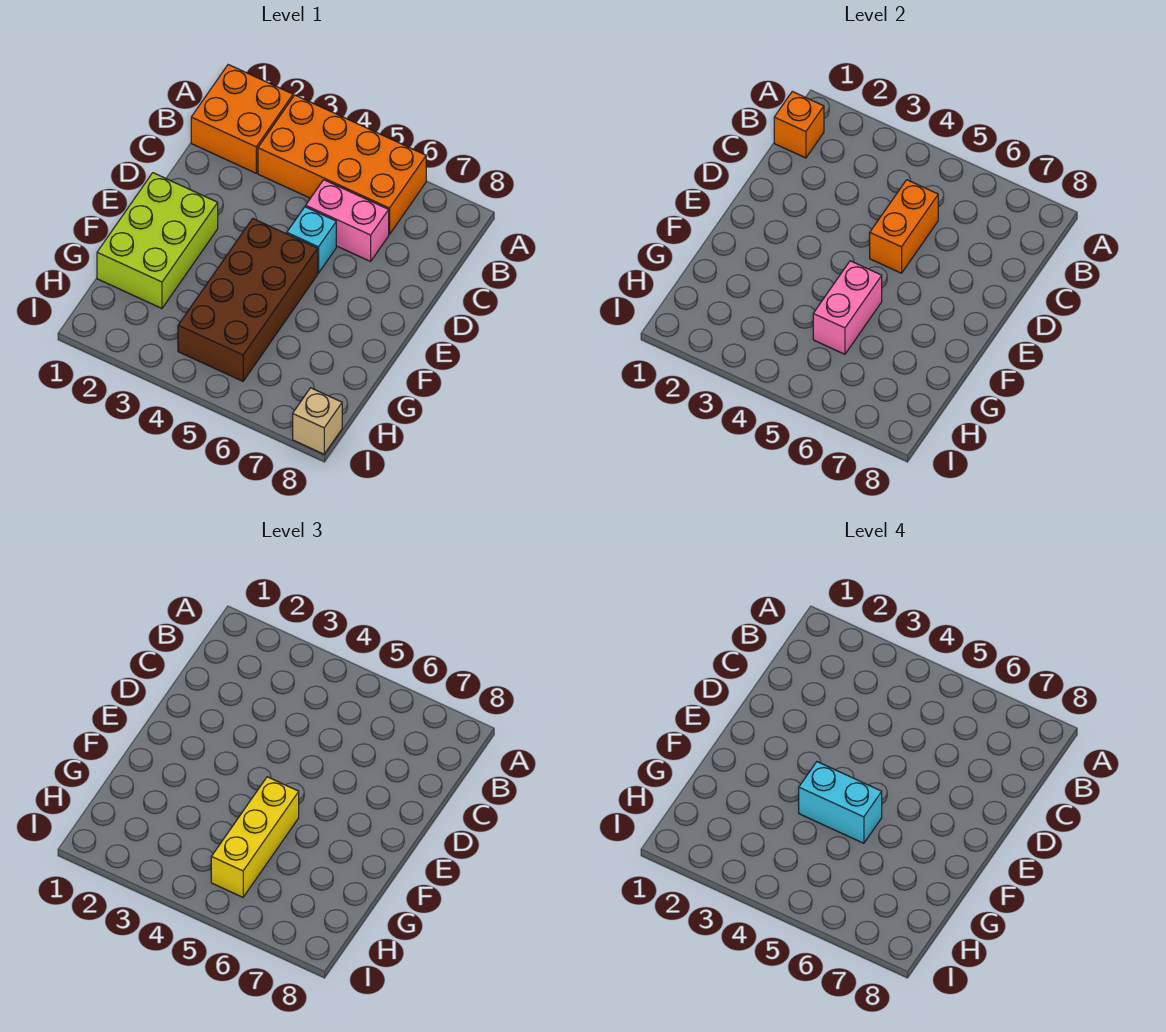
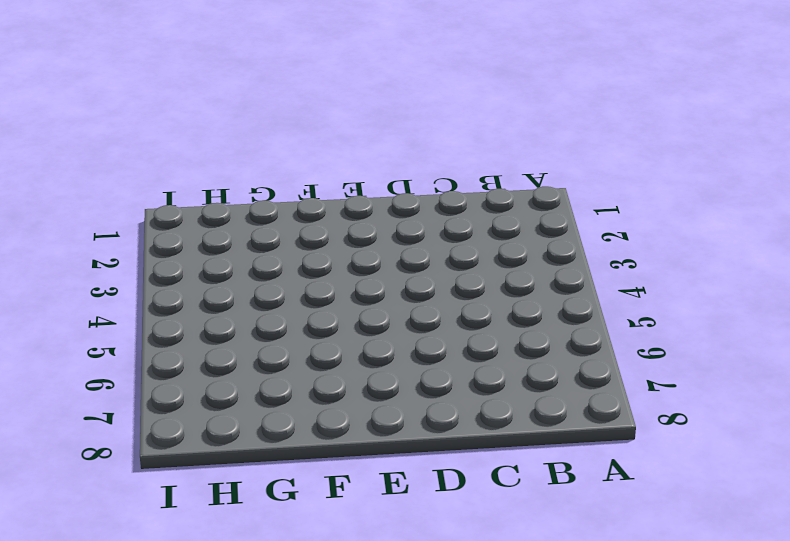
none -> orange 2x2 brick [191,65,293,173]
none -> orange 2x4 brick [258,95,426,235]
none -> pink 1x2 brick [306,180,389,261]

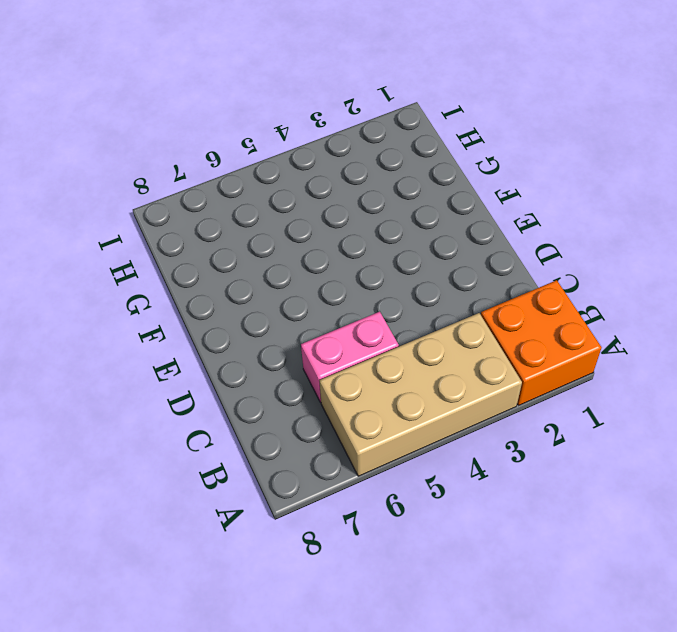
tan 2x4 brick [319,313,522,476] -> orange 2x4 brick [258,95,426,235]
none -> cyan 1x1 brick [287,207,336,273]
none -> lime 2x3 brick [97,173,218,308]
none -> brown 2x4 brick [178,219,318,381]

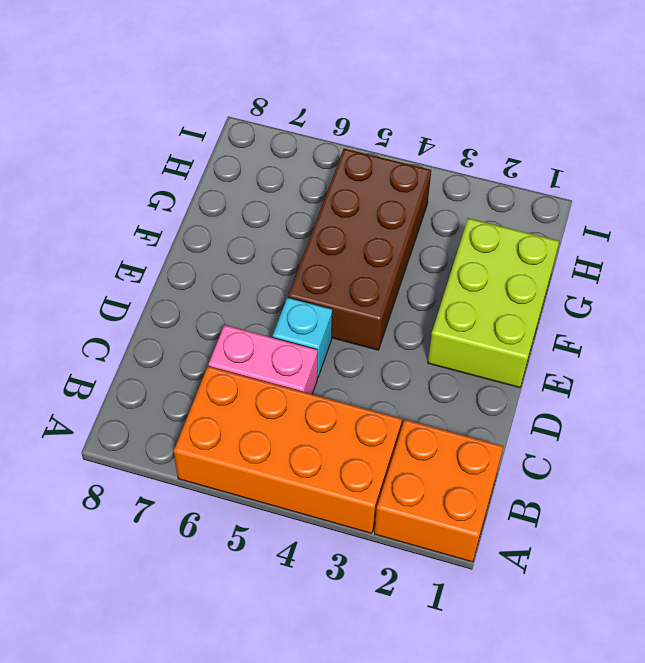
none -> tan 1x1 brick [293,388,342,454]
none -> orange 1x1 brick [774,91,824,158]
none -> orange 1x2 brick [870,180,938,273]

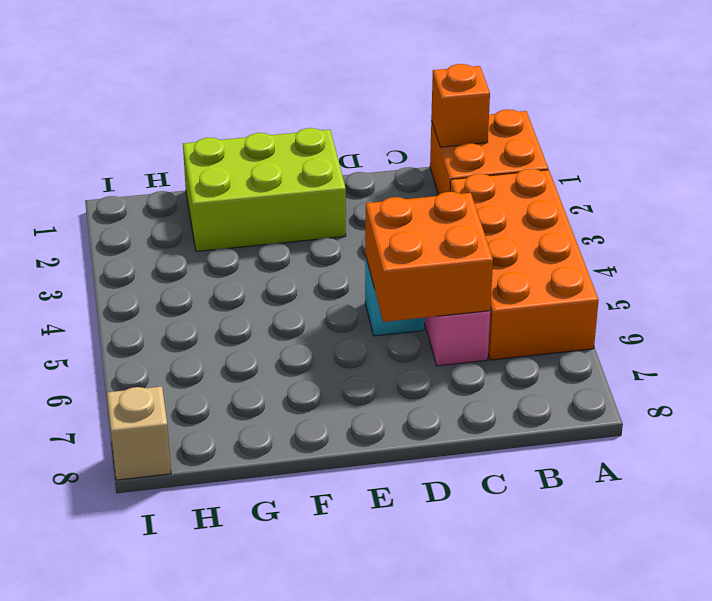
orange 2x2 brick [365,192,493,322] -> orange 1x2 brick [870,180,938,273]
none -> brown 2x4 brick [178,219,318,381]
none -> pink 1x2 brick [813,261,882,354]
none -> yellow 1x3 brick [211,777,299,897]

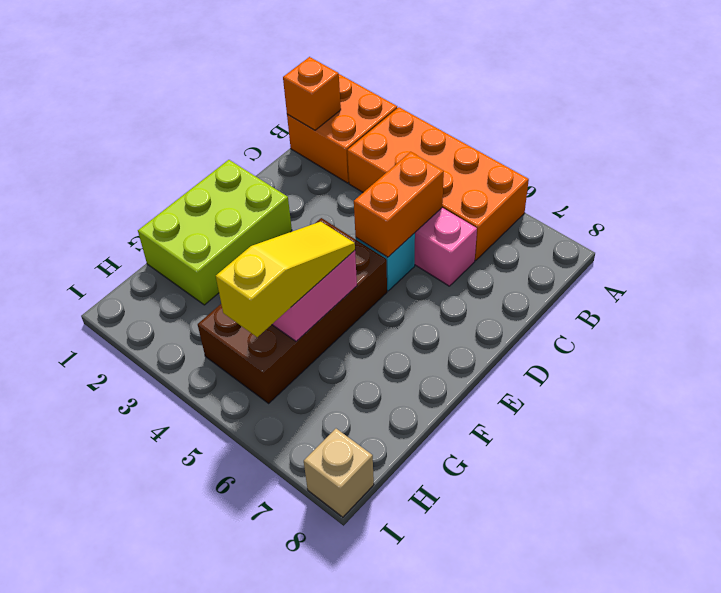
yellow 1x3 slope [216,222,355,337] -> yellow 1x3 brick [211,777,299,897]
none -> cyan 1x2 brick [799,762,882,843]

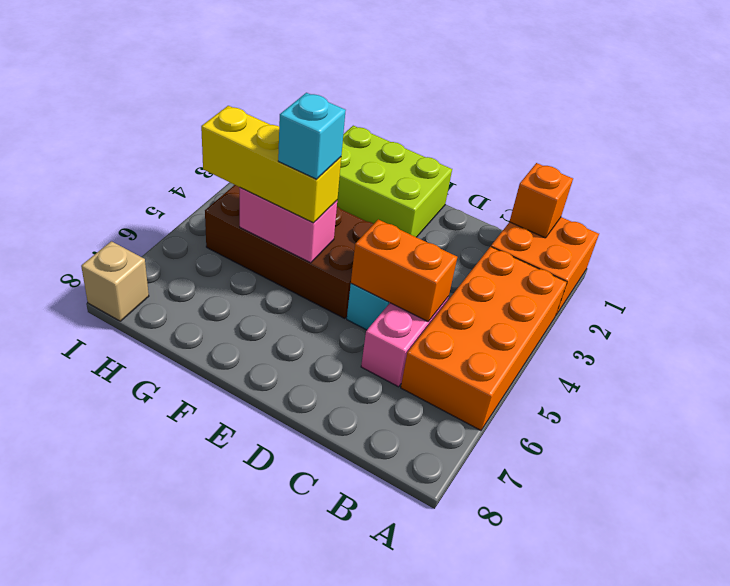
cyan 1x1 brick [278,93,346,179] -> cyan 1x2 brick [799,762,882,843]

